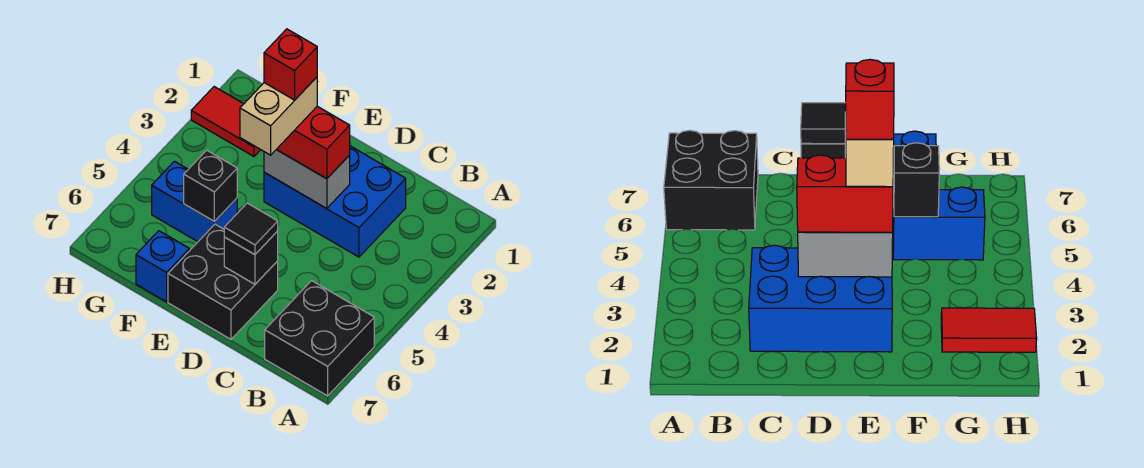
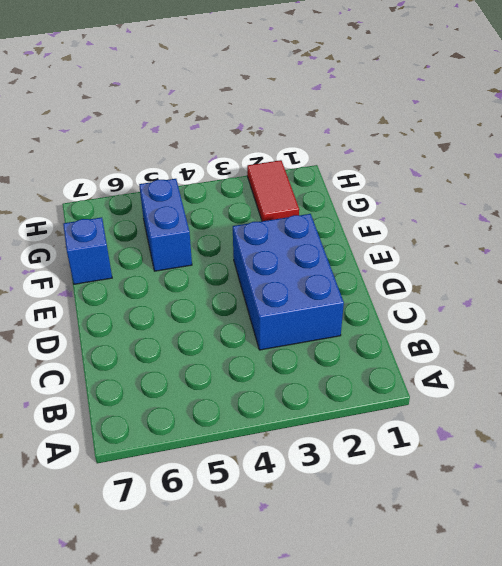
none -> black 2x2 brick [265,281,374,396]
none -> black 2x2 brick [168,224,278,339]
none -> grey 1x2 brick [264,150,350,209]

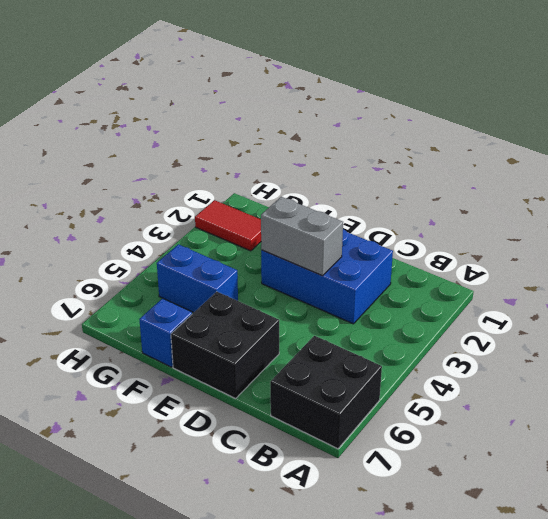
none -> black 1x1 brick [224,231,278,284]
none -> black 1x1 brick [184,150,237,222]
none -> red 1x2 brick [277,106,350,179]

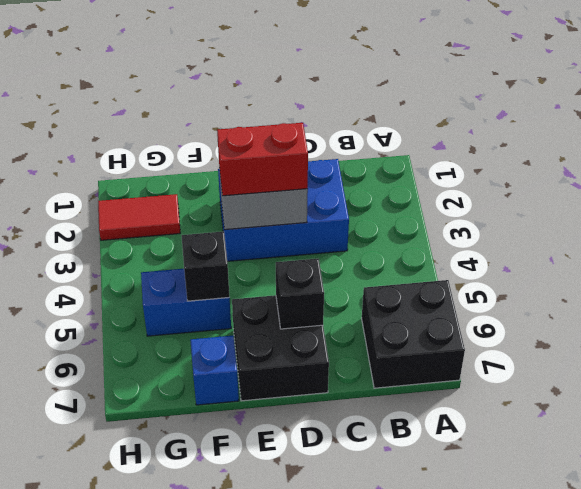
none -> black 1x1 tile [224,203,278,255]
none -> tan 1x2 brick [240,77,317,155]
none -> red 1x1 brick [264,29,317,100]

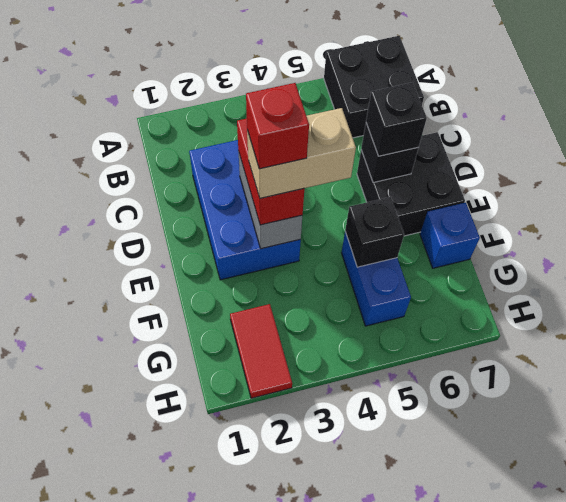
black 1x1 brick [366,82,427,156] -> black 1x1 tile [224,203,278,255]

